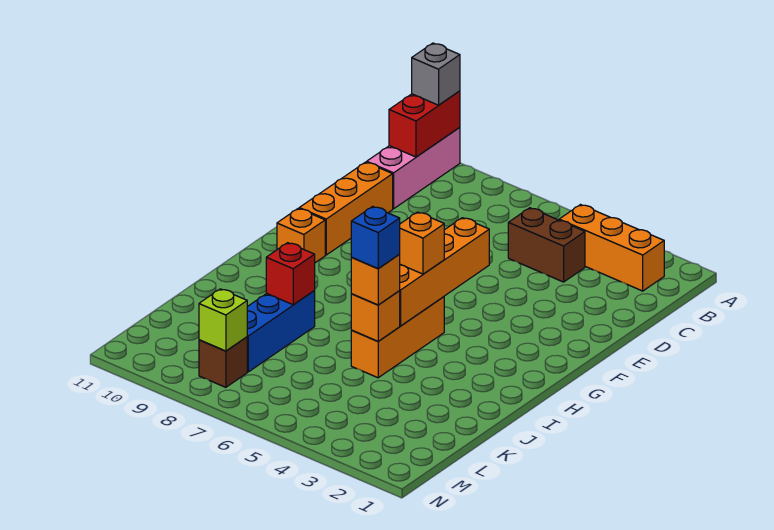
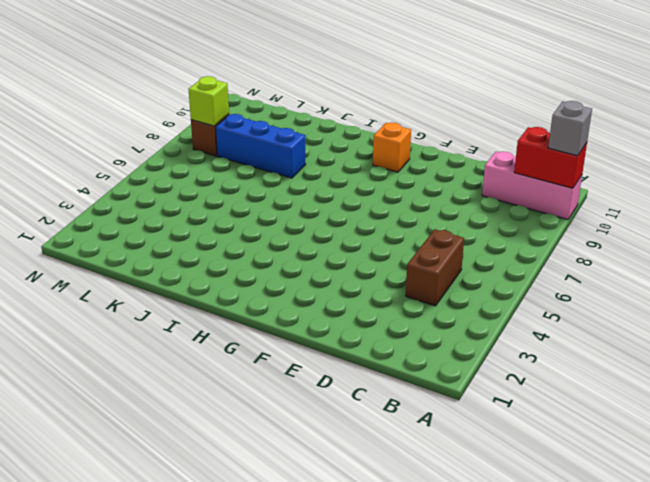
none -> orange 1x3 brick [559,205,664,291]
none -> orange 1x3 brick [299,162,393,255]
none -> orange 1x3 brick [351,297,444,378]

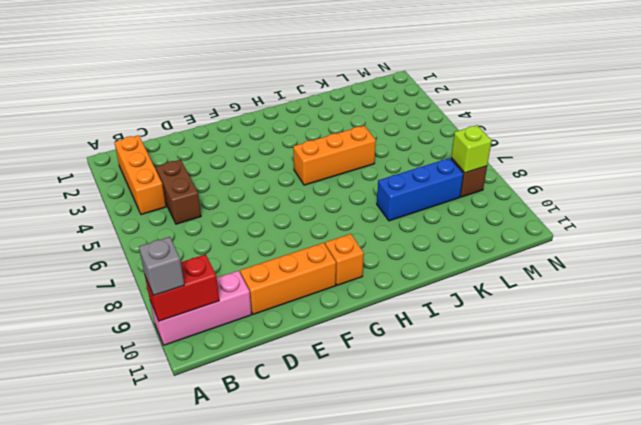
none -> orange 1x4 brick [400,218,489,326]
none -> orange 1x1 brick [351,291,400,341]
none -> red 1x1 brick [266,243,315,305]

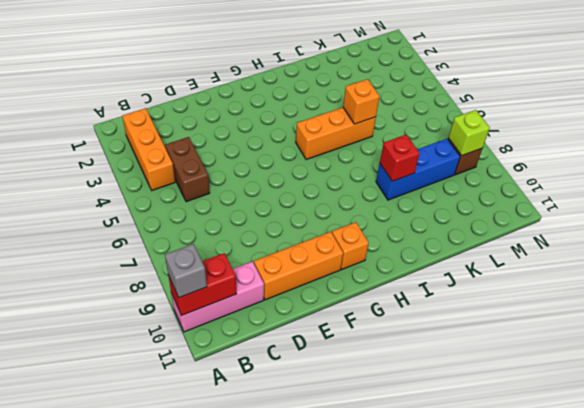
none -> orange 1x4 brick [400,218,489,326]
none -> orange 1x1 brick [399,212,444,274]
none -> orange 1x1 brick [351,255,400,305]

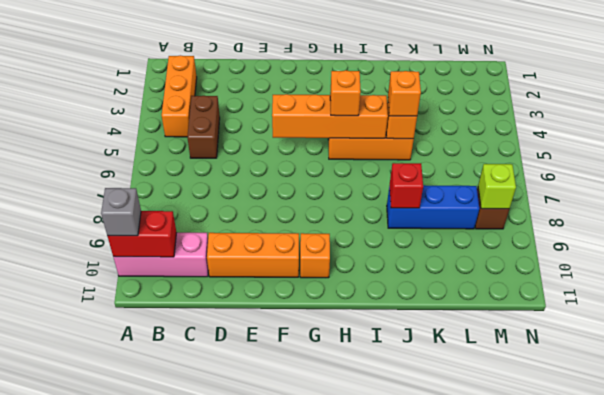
none -> blue 1x1 brick [351,206,400,269]

